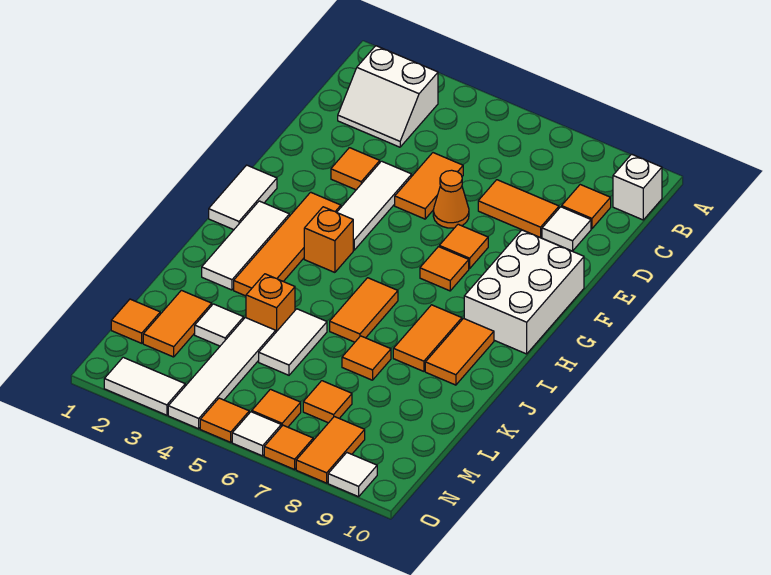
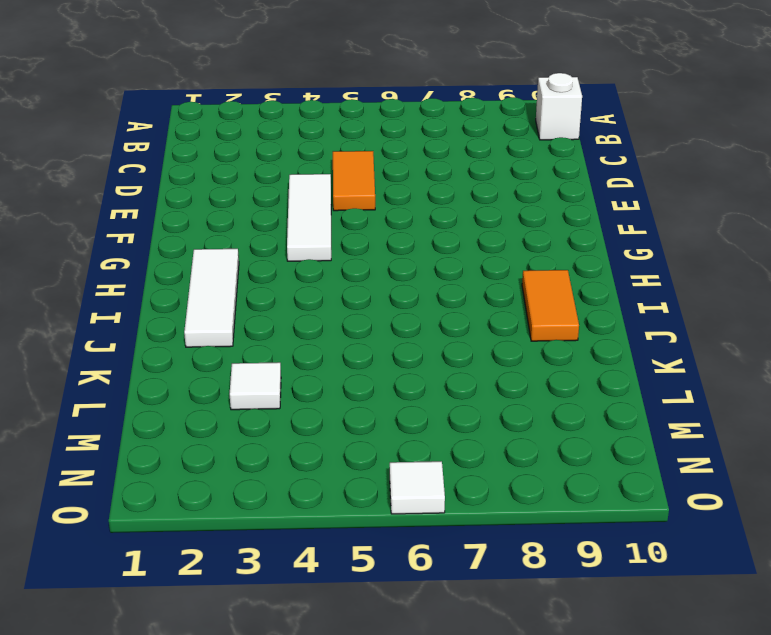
none -> white 2x2 slope [338,46,438,147]
none -> orange 1x1 tile [562,185,611,229]
none -> orange 1x2 tile [478,180,559,237]
none -> white 1x1 tile [542,207,591,251]

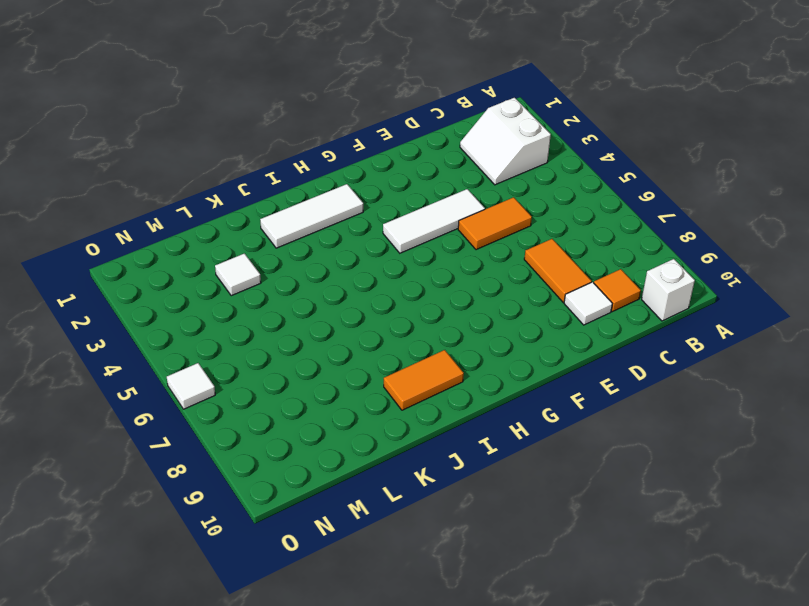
none -> orange 1x1 tile [331,148,380,190]
none -> orange 1x1 cone [433,170,469,228]
none -> orange 1x1 tile [439,224,488,269]
none -> white 2x3 brick [464,230,584,354]

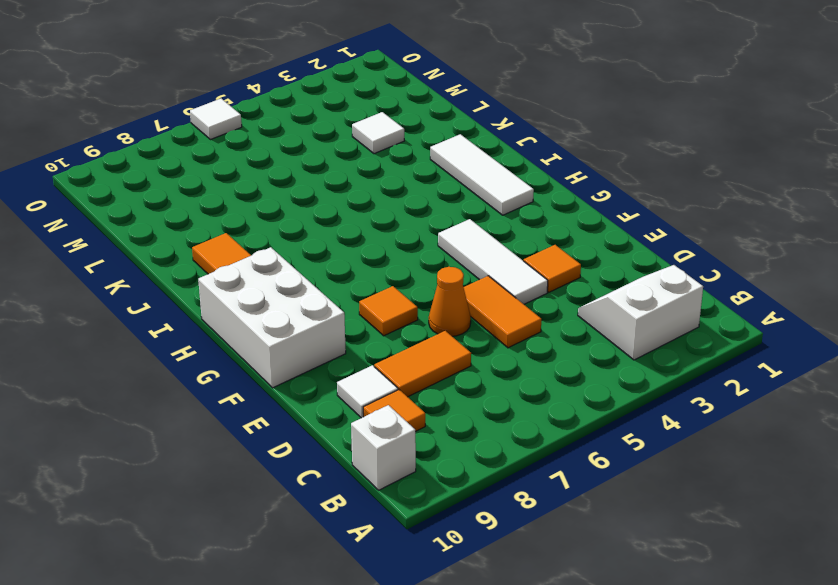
none -> white 1x2 tile [209,165,277,230]
none -> orange 1x4 tile [234,192,341,296]
none -> orange 1x1 tile [420,247,469,291]
none -> orange 1x1 brick [304,207,353,272]

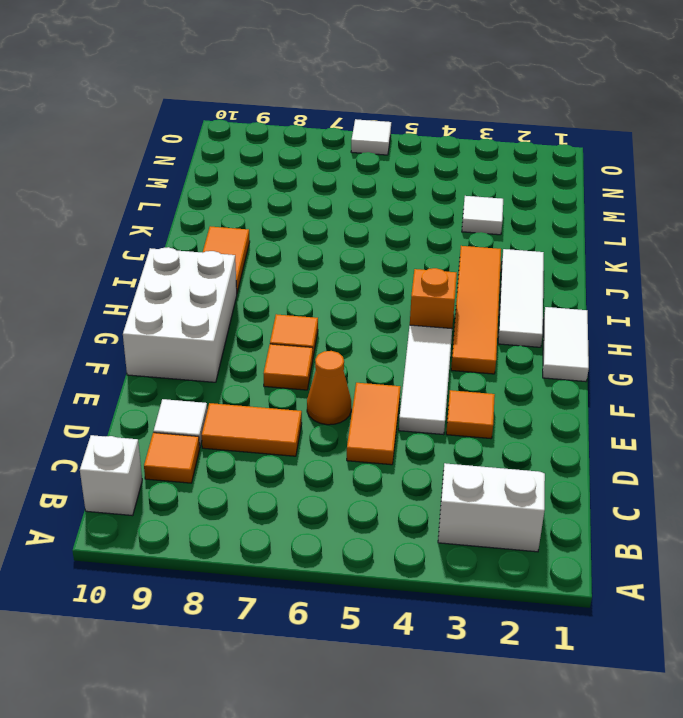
none -> orange 1x2 tile [330,278,398,342]
none -> orange 1x2 tile [393,305,462,371]
none -> orange 1x1 brick [246,274,295,332]
none -> white 1x2 tile [259,309,327,375]

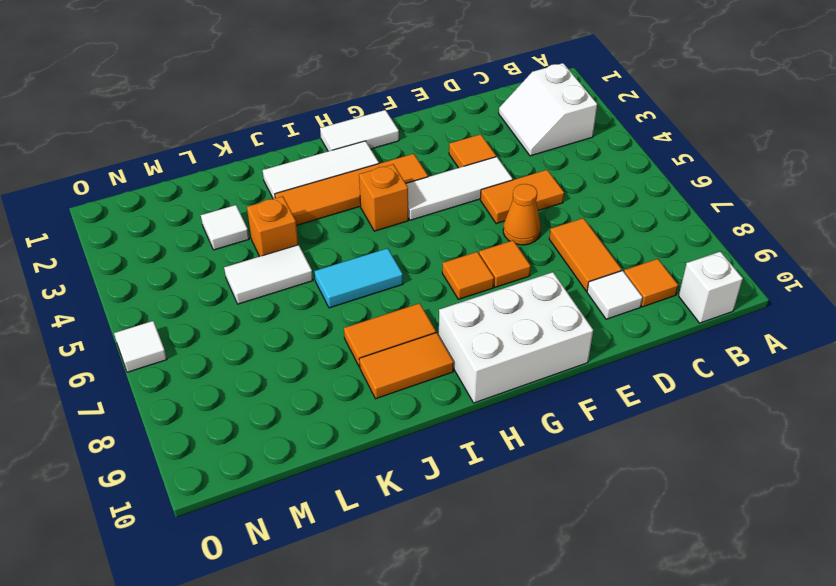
cyan 1x2 tile [315,248,403,308] -> orange 1x2 tile [330,278,398,342]
none -> orange 1x1 tile [342,336,391,380]
none -> orange 1x2 tile [143,290,212,357]
none -> white 1x4 tile [168,318,276,429]
none -> orange 1x1 tile [111,299,160,343]

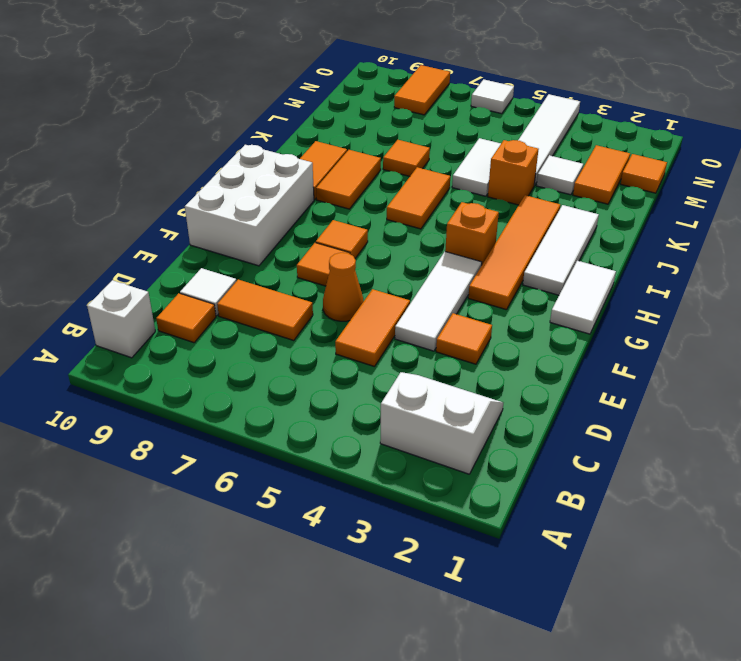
none -> orange 1x1 tile [303,381,352,423]
none -> orange 1x1 tile [252,389,301,427]
none -> white 1x2 tile [104,357,185,415]
none -> orange 1x1 tile [200,398,249,442]

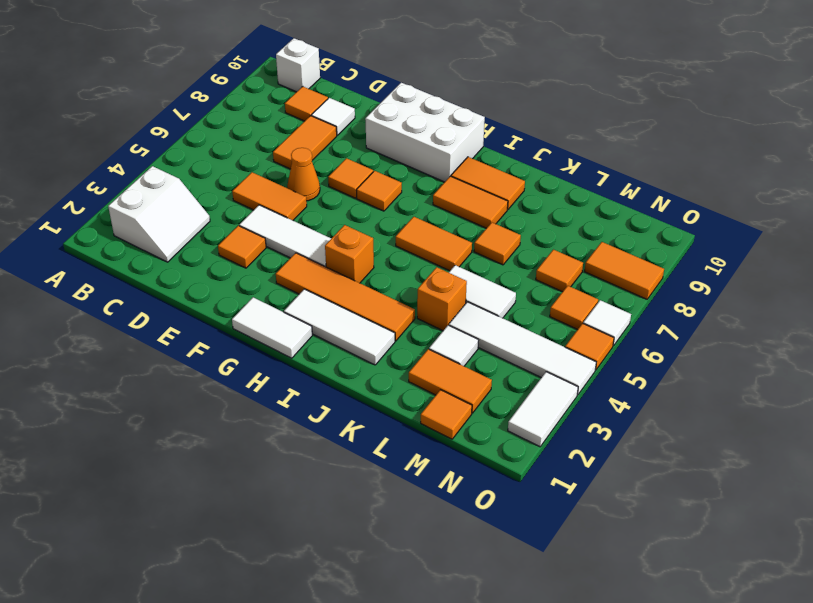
none -> orange 1x1 tile [264,425,313,469]
none -> white 1x1 tile [328,453,377,497]

